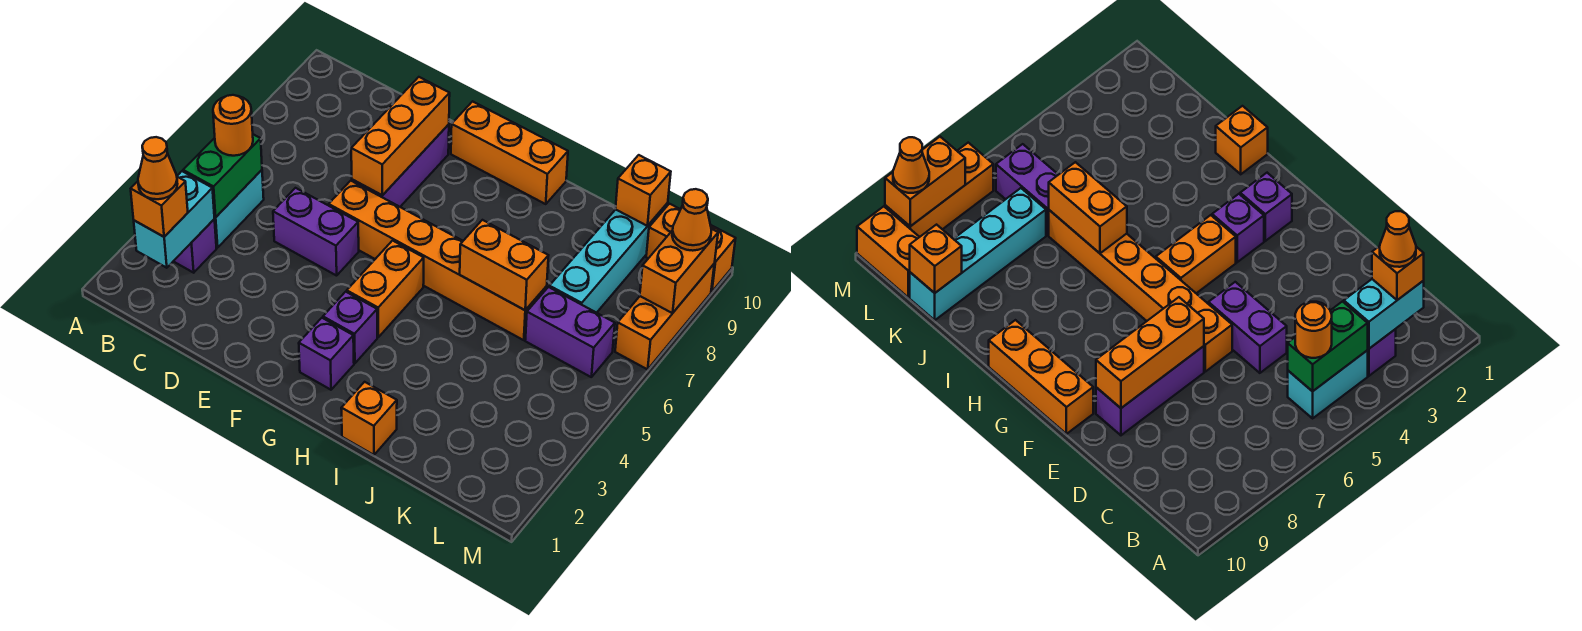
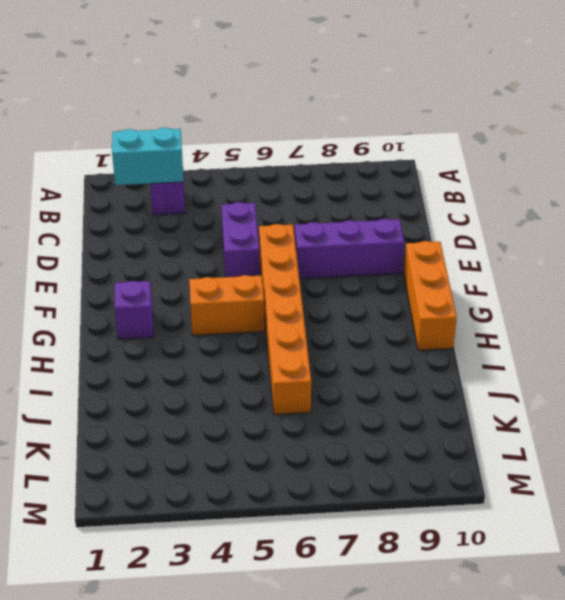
none -> cyan 1x2 brick [214,170,264,248]
none -> purple 1x1 brick [323,292,377,363]
none -> orange 1x1 brick [341,382,397,455]

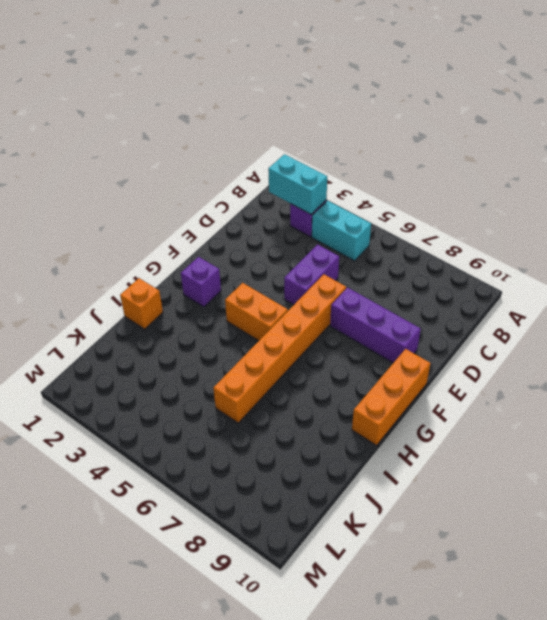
none -> purple 1x1 brick [323,292,377,363]
none -> purple 1x2 brick [525,287,615,377]
none -> cyan 1x4 brick [549,203,668,313]

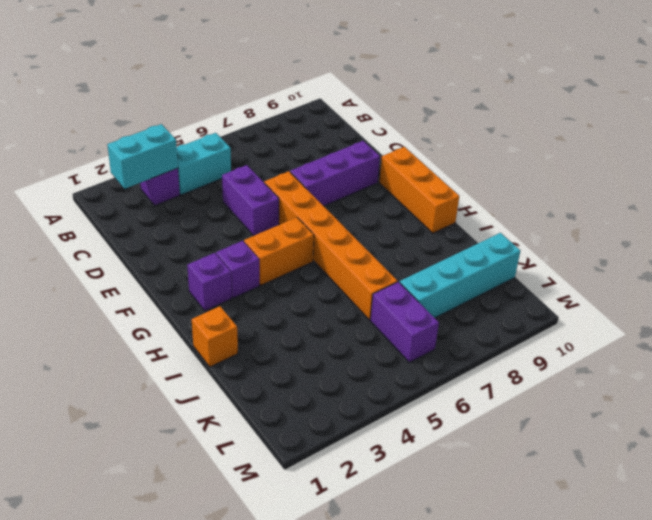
none -> orange 1x2 brick [646,204,736,292]
none -> orange 1x3 brick [615,264,714,369]
none -> green 1x2 brick [183,134,262,217]

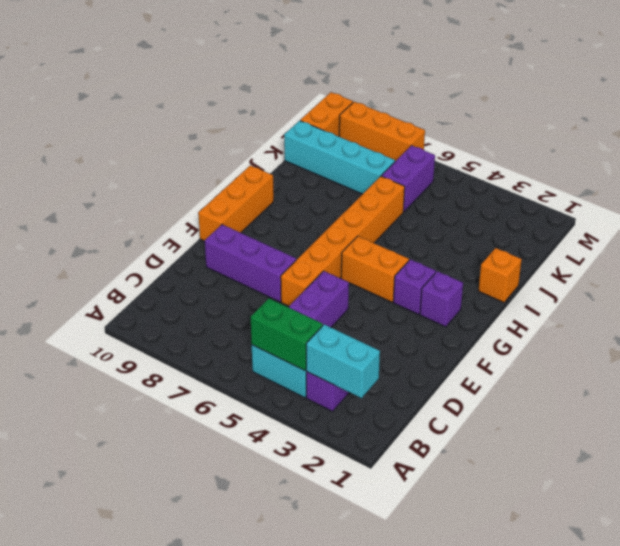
none -> orange 1x3 brick [351,77,450,195]
none -> orange 1x2 brick [460,220,549,310]
none -> orange 1x1 brick [616,155,671,226]

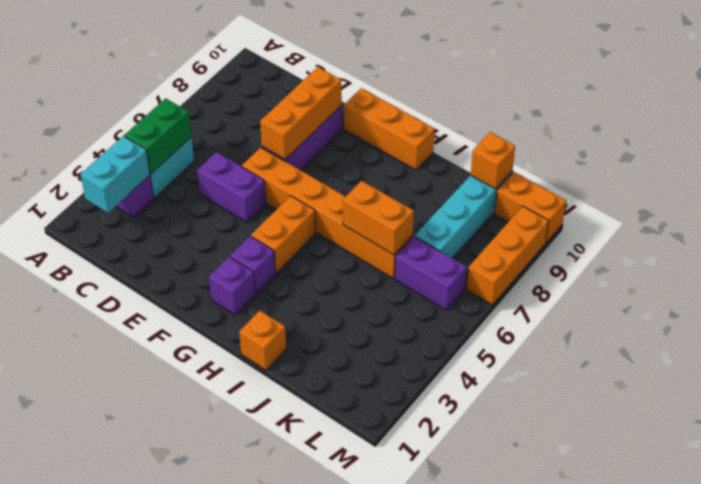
none -> orange 1x2 brick [640,229,718,313]
none -> orange 1x1 brick [131,177,188,237]
none -> orange 1x1 round brick [213,95,253,156]

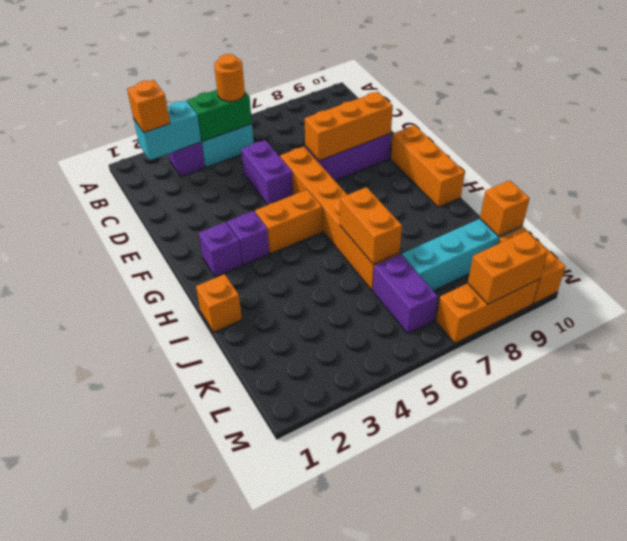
none -> orange 1x1 cone [672,189,711,251]
none -> orange 1x1 cone [138,137,177,199]

